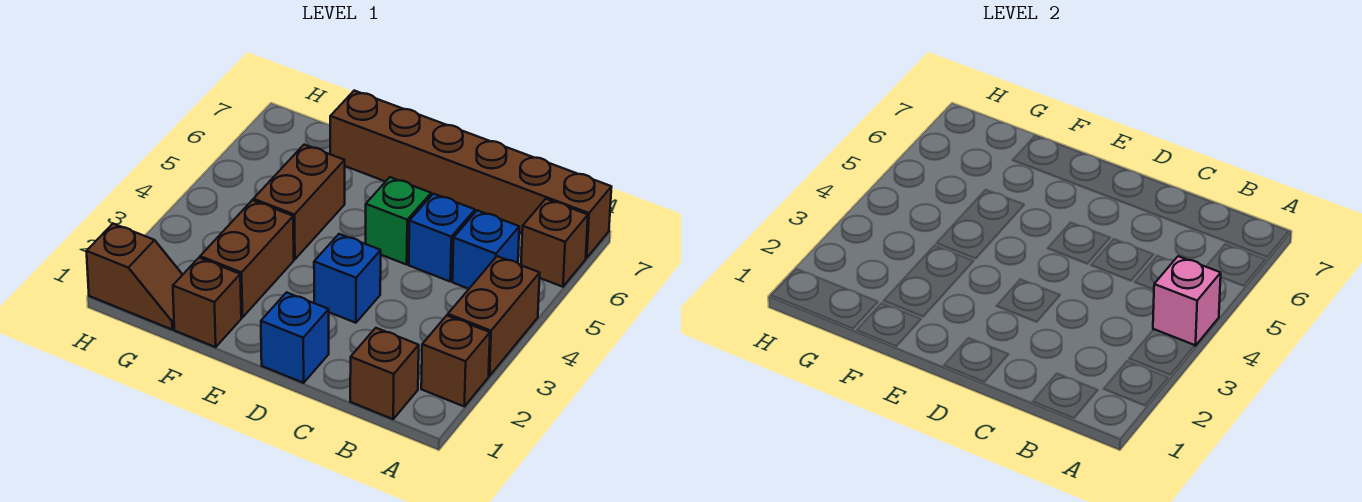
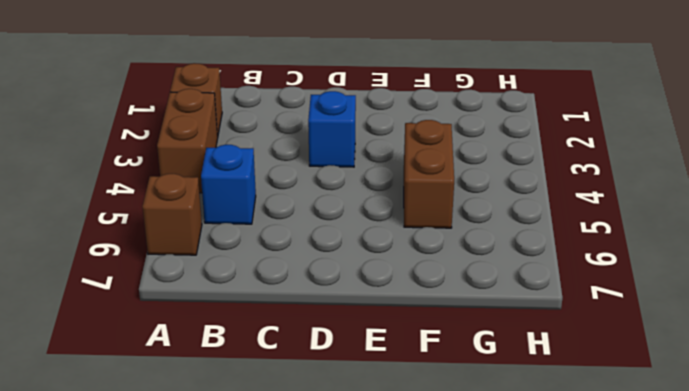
none -> brown 1x6 brick [330,91,611,258]
none -> brown 1x1 brick [350,328,419,419]
none -> blue 1x1 brick [409,194,475,281]

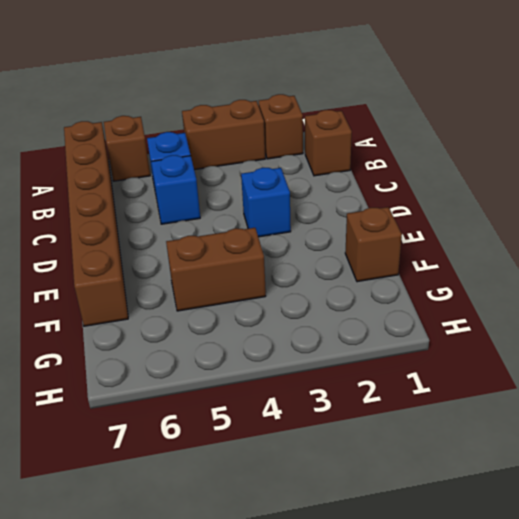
none -> blue 1x1 brick [261,292,329,383]
none -> green 1x1 brick [366,177,431,265]
none -> brown 1x2 brick [200,200,294,318]

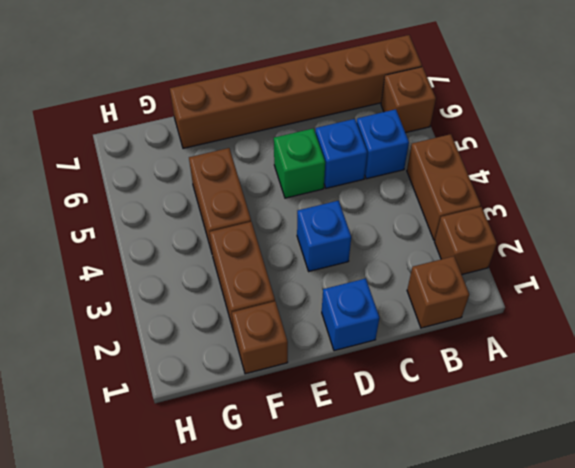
none -> brown 1x2 slope [86,224,183,329]
none -> pink 1x1 brick [1153,256,1221,346]

